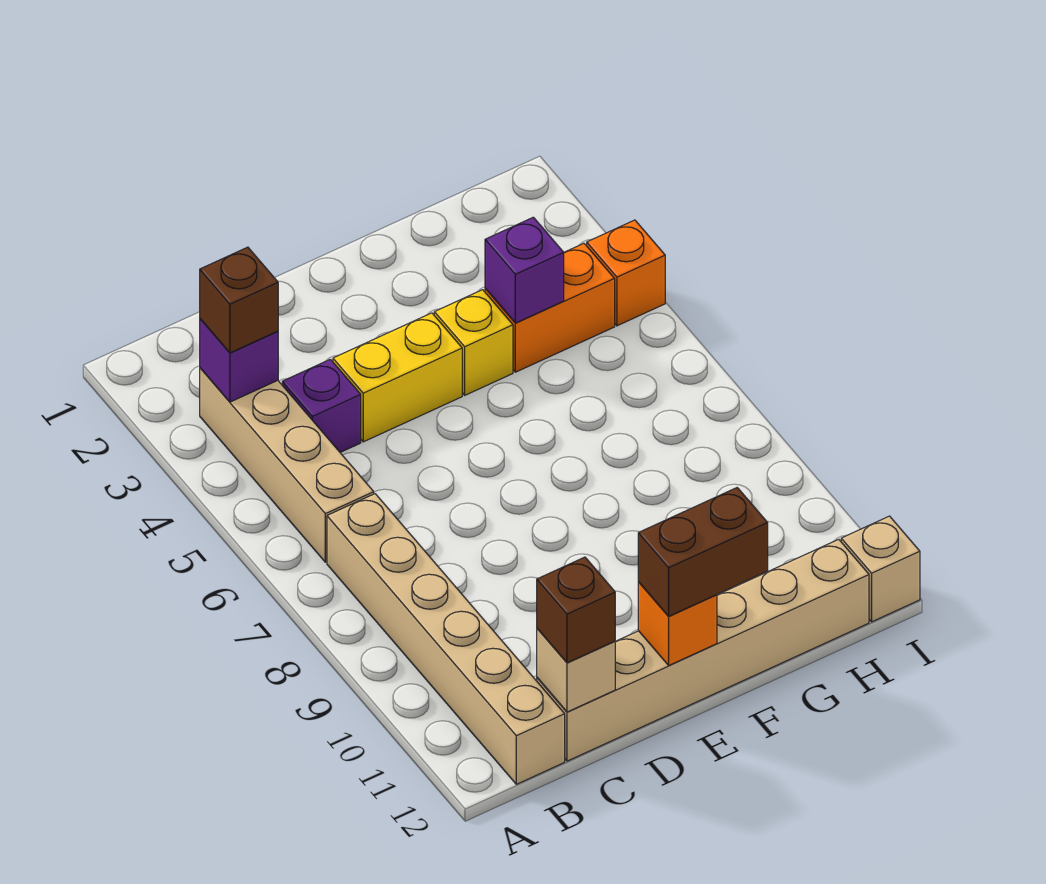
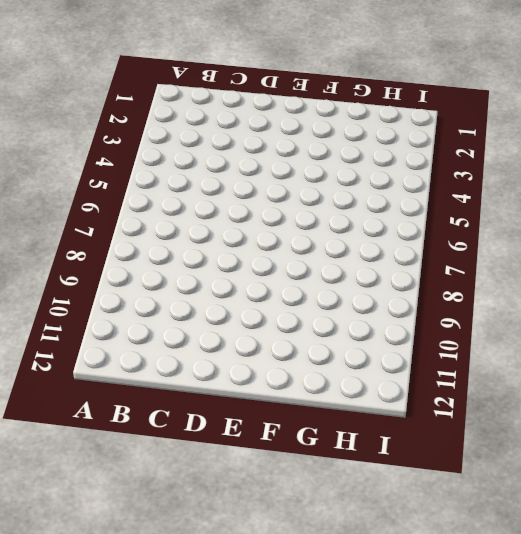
none -> tan 1x4 brick [200,368,374,562]
none -> tan 1x6 brick [327,494,565,784]
none -> purple 1x1 brick [282,359,361,452]

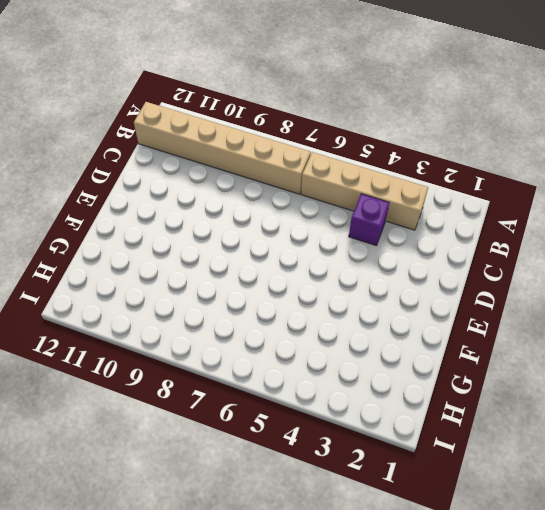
none -> tan 1x6 brick [537,539,869,761]
none -> yellow 1x2 brick [333,313,462,442]
none -> yellow 1x1 brick [434,290,513,395]

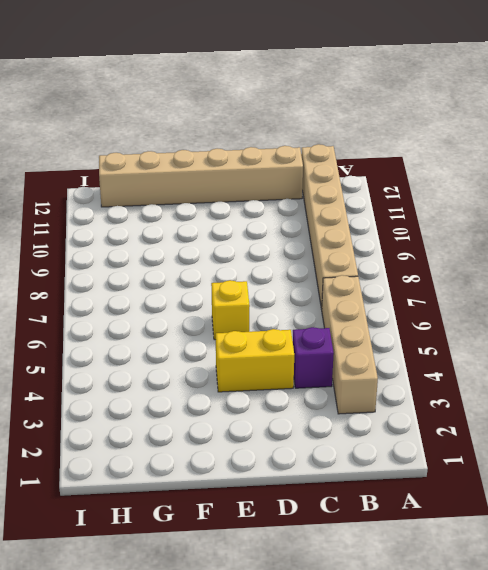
yellow 1x1 brick [211,280,250,340] -> yellow 1x1 brick moved to [434,290,513,395]
none -> orange 1x2 brick [485,243,615,372]
none -> orange 1x1 brick [587,220,665,326]
none -> tan 1x1 brick [841,516,920,622]

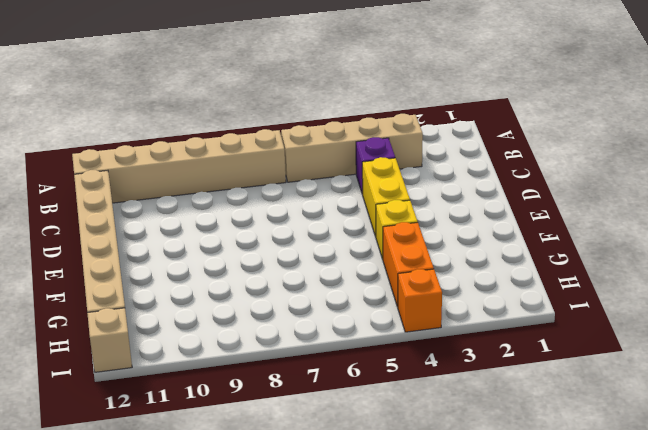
none -> purple 1x1 brick [200,319,278,402]
none -> tan 1x1 brick [537,629,615,712]
none -> orange 1x1 brick [638,582,717,665]

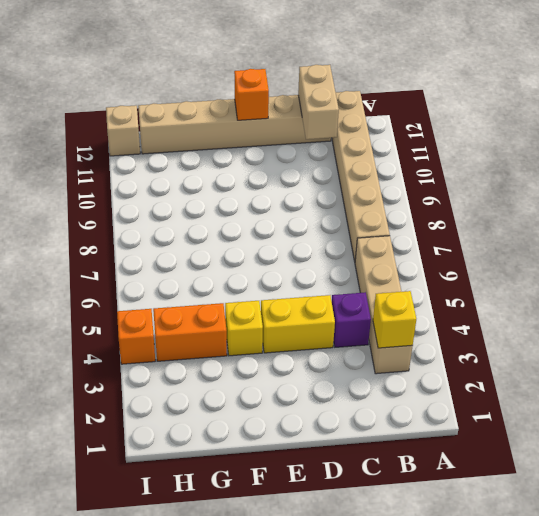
yellow 1x1 brick [373,291,416,348] -> purple 1x1 brick [200,319,278,402]
tan 1x2 brick [298,65,339,139] -> tan 1x1 brick [537,629,615,712]
none -> purple 1x1 brick [485,217,564,323]
none -> brown 1x1 brick [200,247,278,353]
none -> brown 1x1 brick [537,557,615,663]

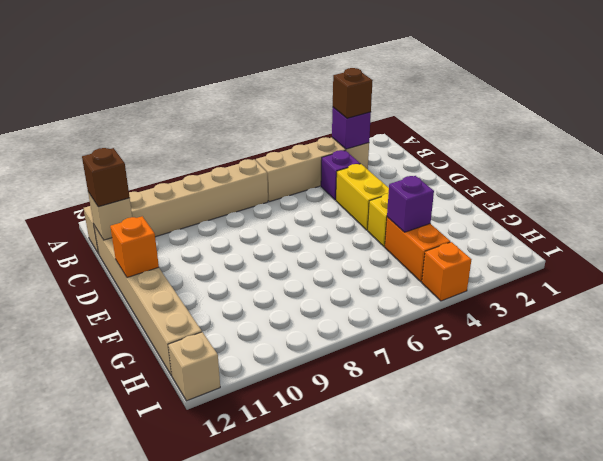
none -> brown 1x2 brick [638,488,768,616]

